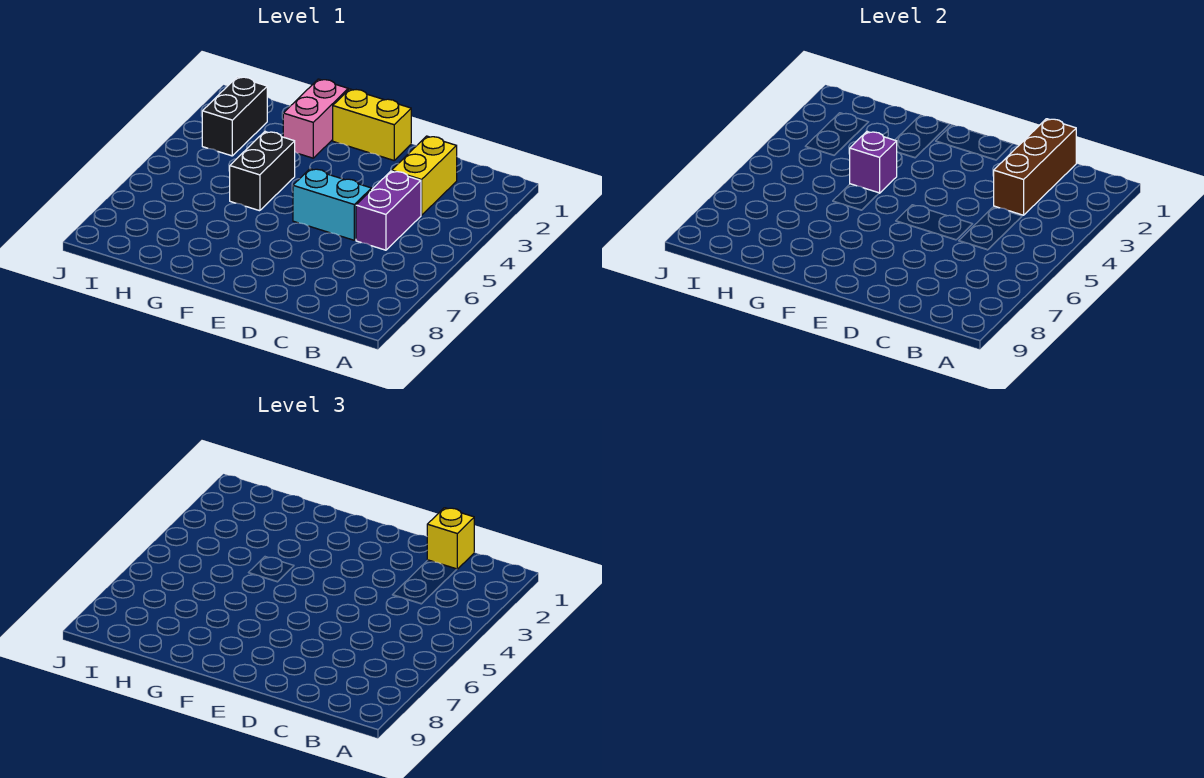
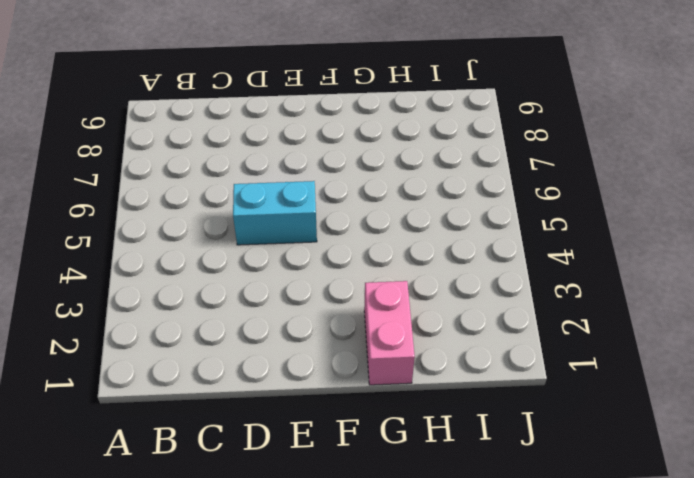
none -> yellow 1x2 brick [392,136,457,215]
none -> purple 1x2 brick [356,171,421,250]

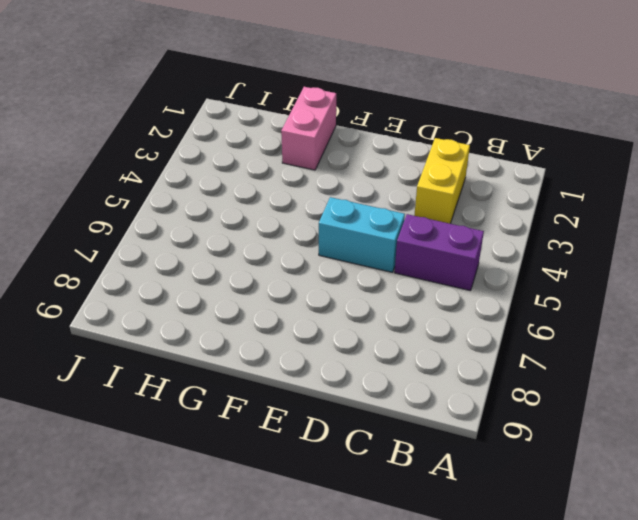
purple 1x2 brick [395,214,484,291] -> purple 1x2 brick turned to [356,171,421,250]
none -> yellow 1x2 brick [333,89,411,160]
none -> black 1x2 brick [230,132,295,211]

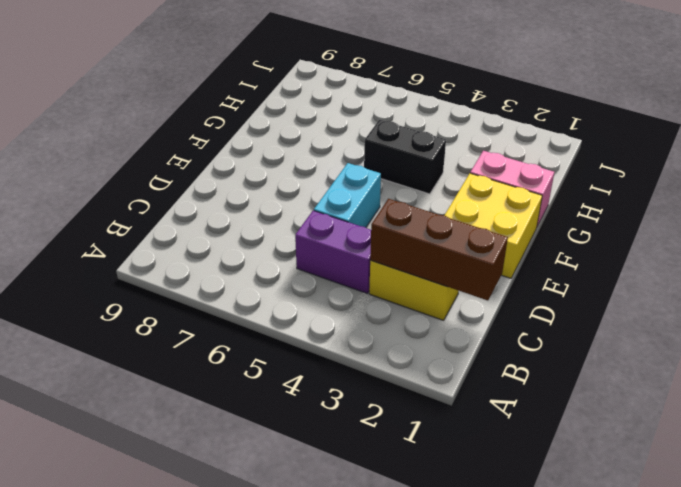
yellow 2x2 brick [445,173,542,278] -> yellow 1x2 brick [333,89,411,160]
none -> black 1x2 brick [202,77,267,156]
none -> purple 1x1 brick [850,132,897,193]

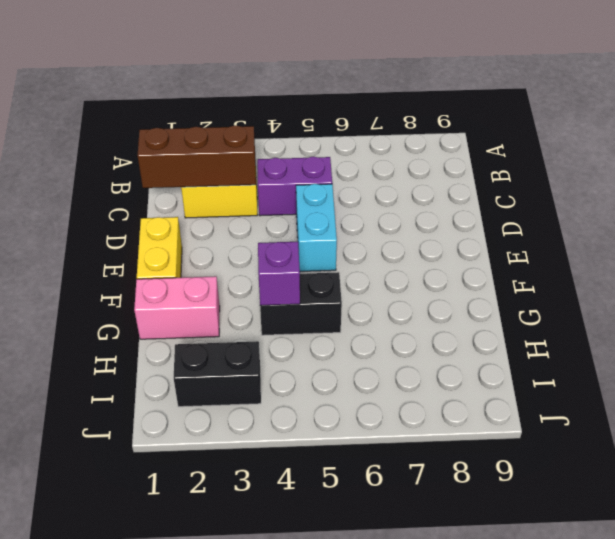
none -> yellow 1x1 brick [427,508,474,569]

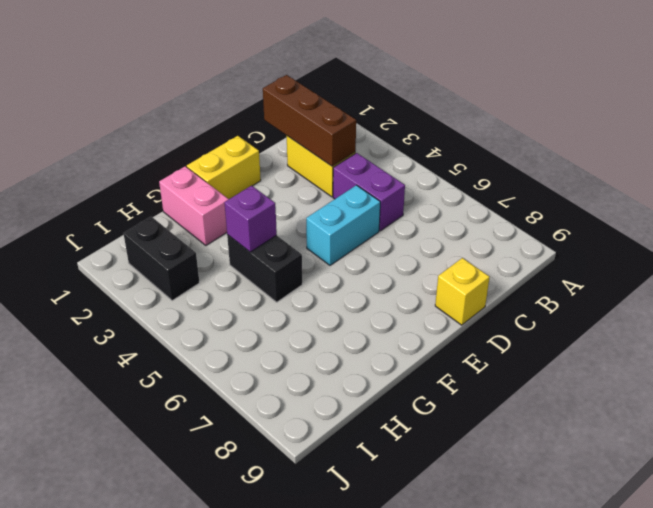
yellow 1x1 brick [435,258,490,325] -> yellow 1x1 brick moved to [427,508,474,569]

